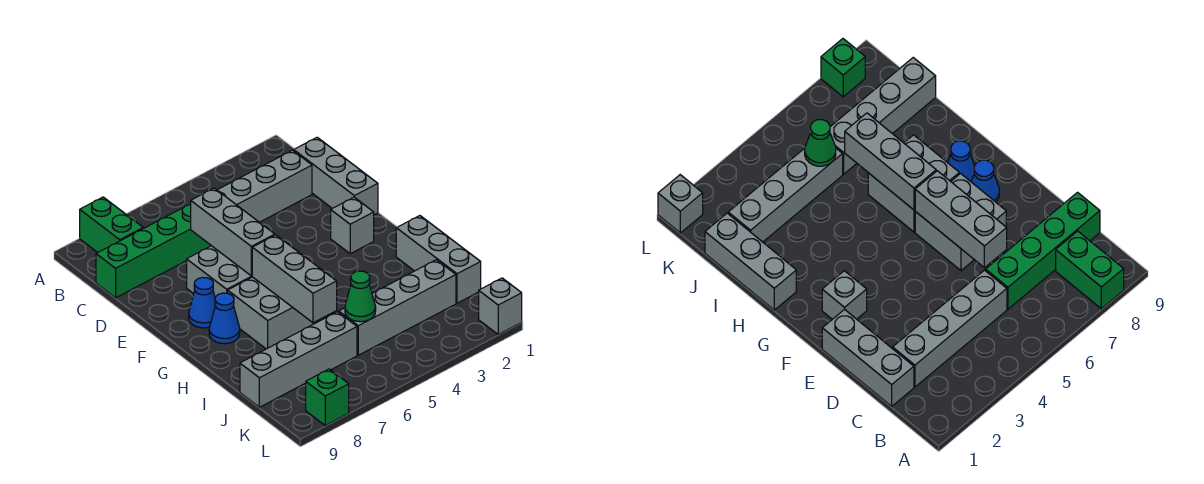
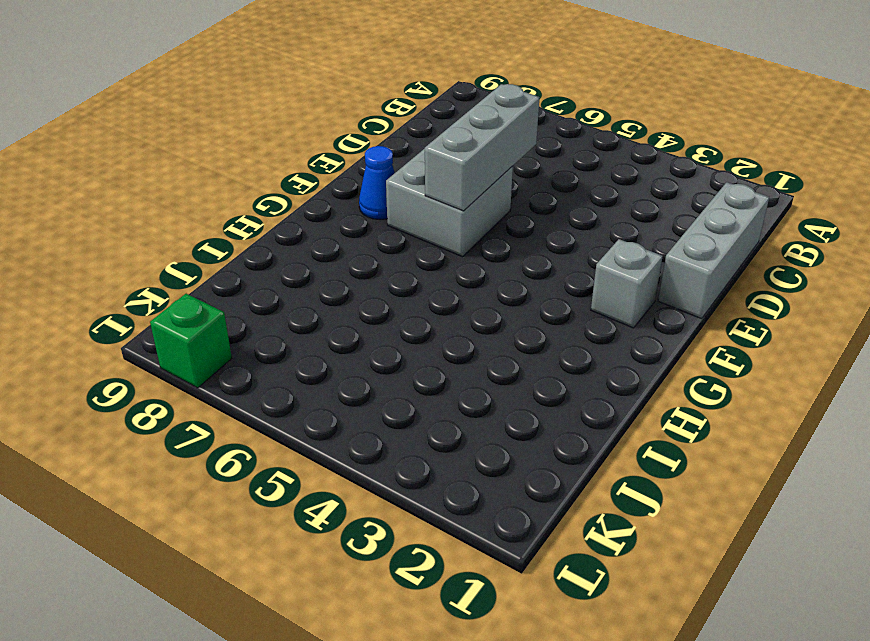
none -> green 1x2 brick [80,197,143,253]
none -> grey 1x4 brick [218,150,312,222]
none -> green 1x4 brick [96,204,211,298]

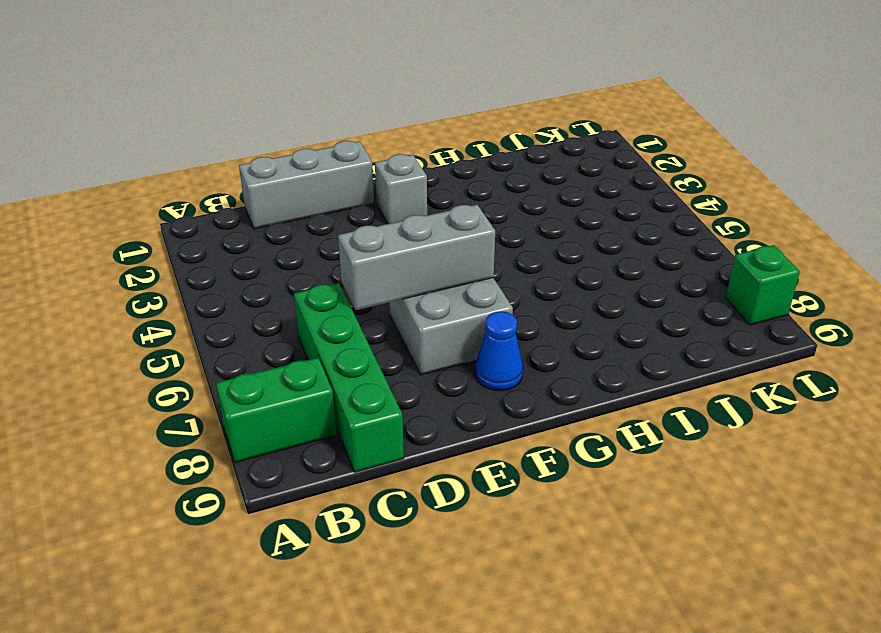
none -> grey 1x4 brick [218,150,312,222]
none -> grey 2x2 brick [228,277,316,349]
none -> blue 1x1 cone [209,293,240,344]

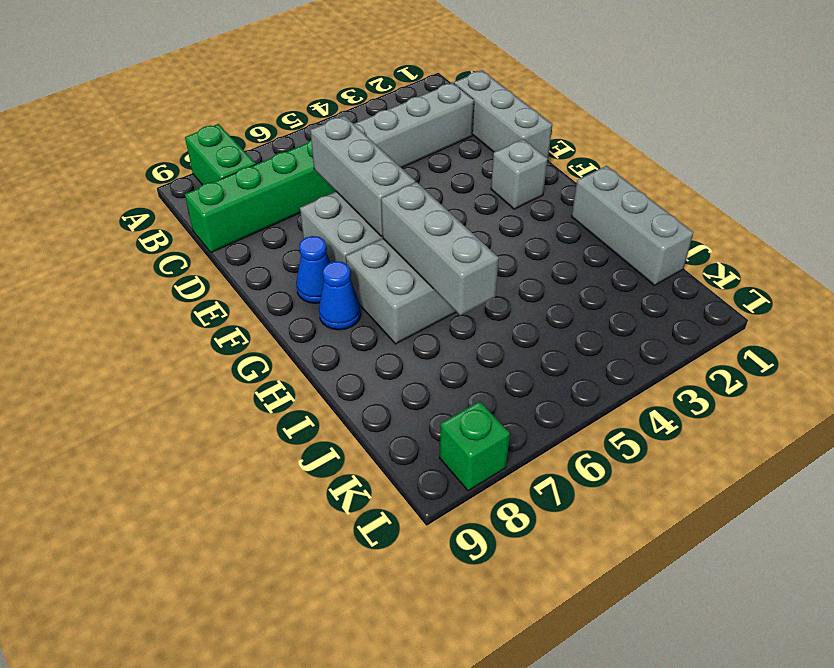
none -> grey 1x4 brick [339,260,456,355]
none -> grey 1x4 brick [240,312,357,407]
none -> grey 1x1 brick [479,278,522,334]

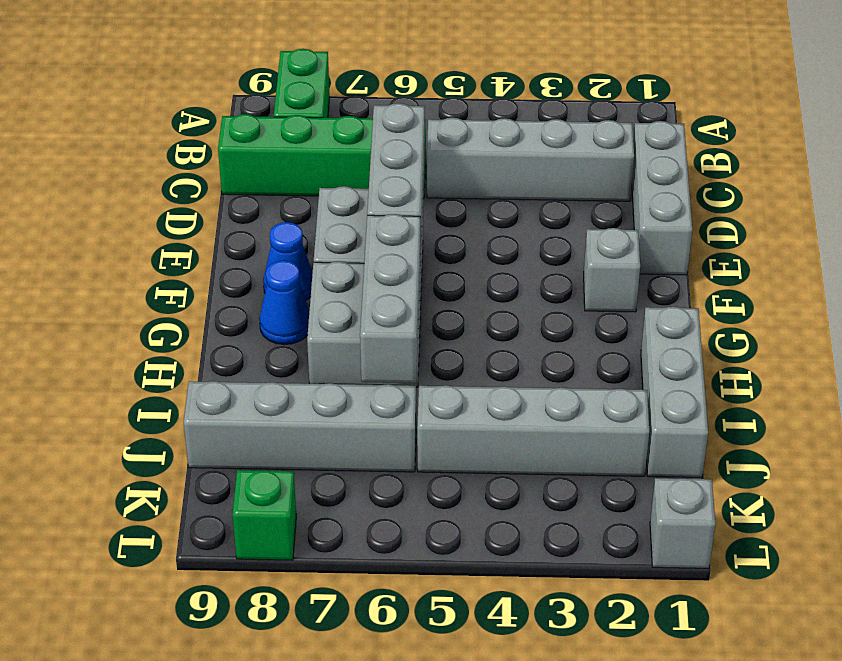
none -> green 1x1 cone [345,271,376,322]

